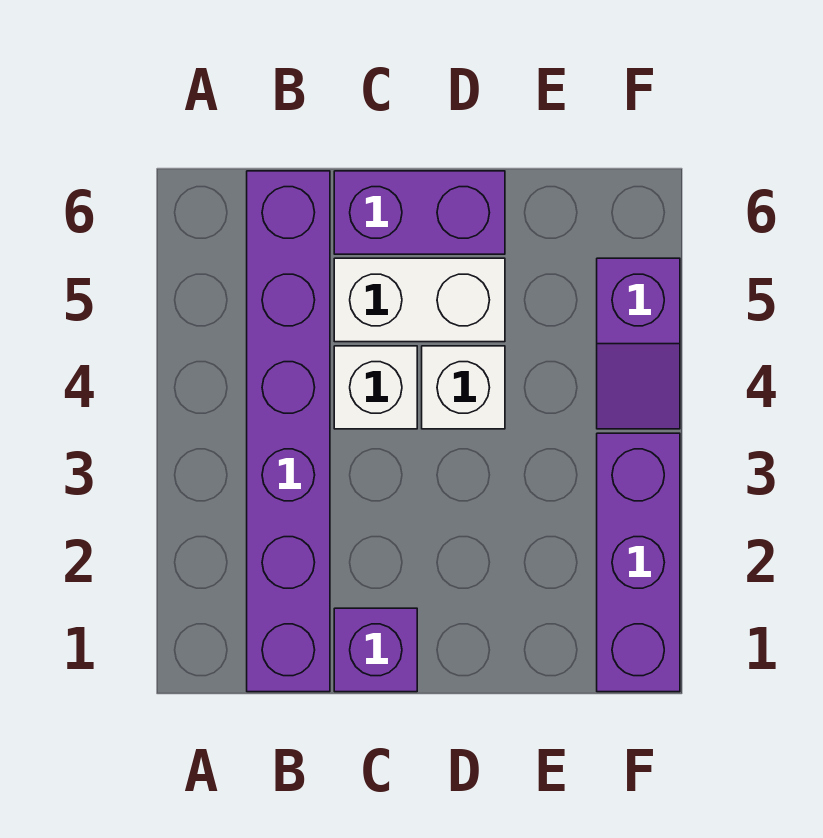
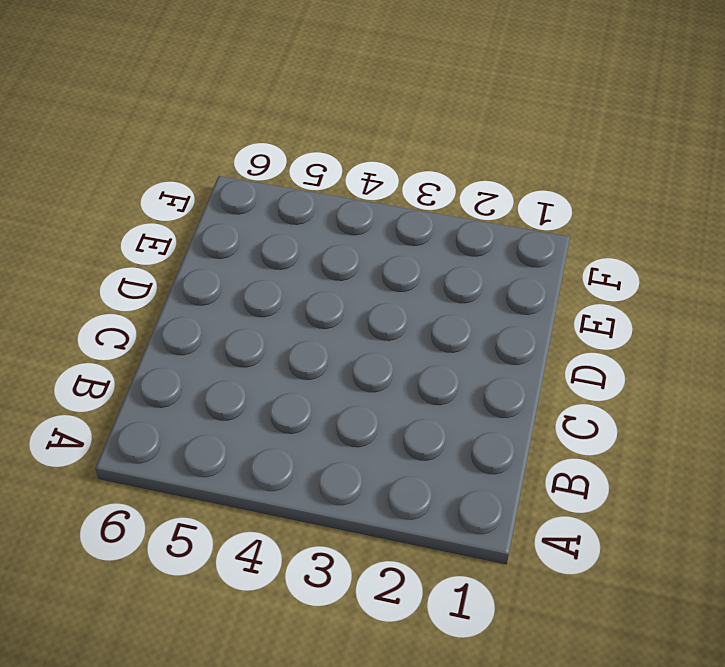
none -> purple 1x6 brick [247,171,330,692]
none -> purple 1x1 brick [334,608,417,692]

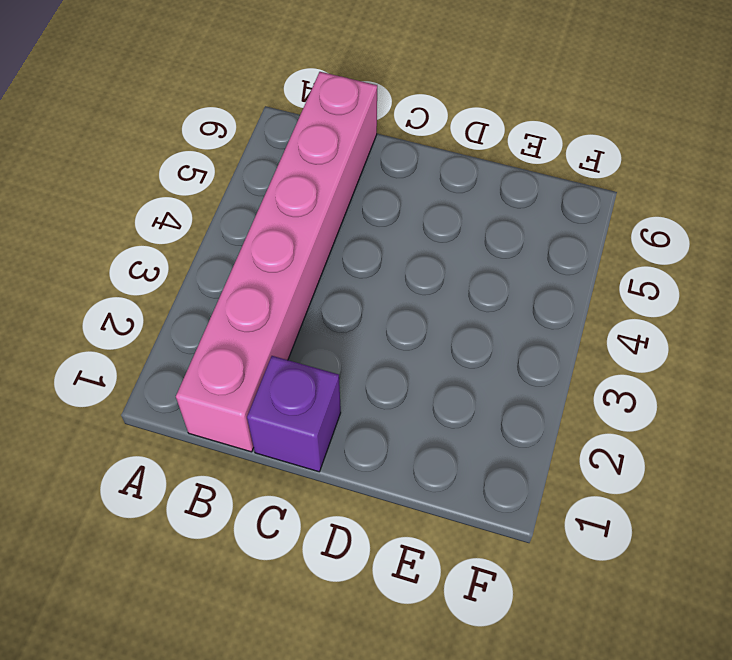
pink 1x6 brick [176,72,377,452] -> purple 1x6 brick [247,171,330,692]
none -> white 1x1 brick [334,346,417,429]
none -> white 1x2 brick [334,258,505,342]

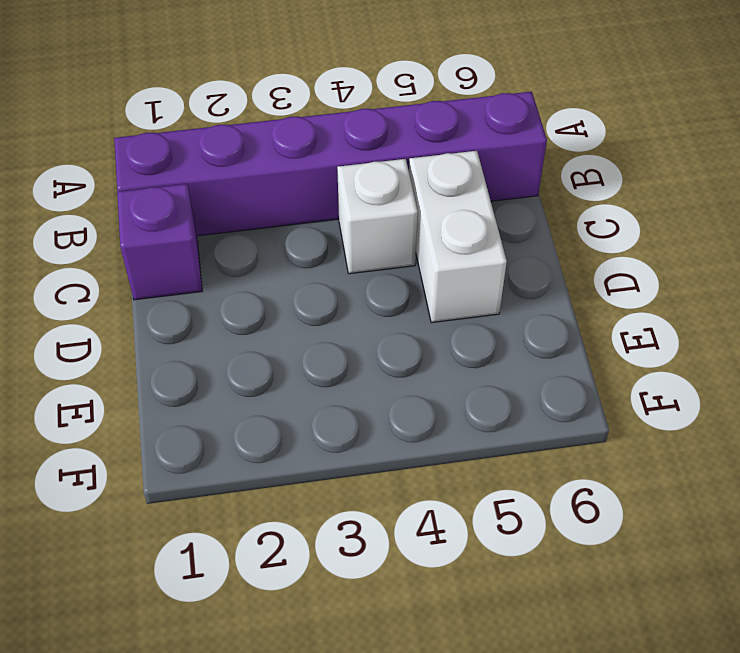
none -> purple 1x2 brick [334,171,505,254]
none -> white 1x1 brick [422,346,505,429]

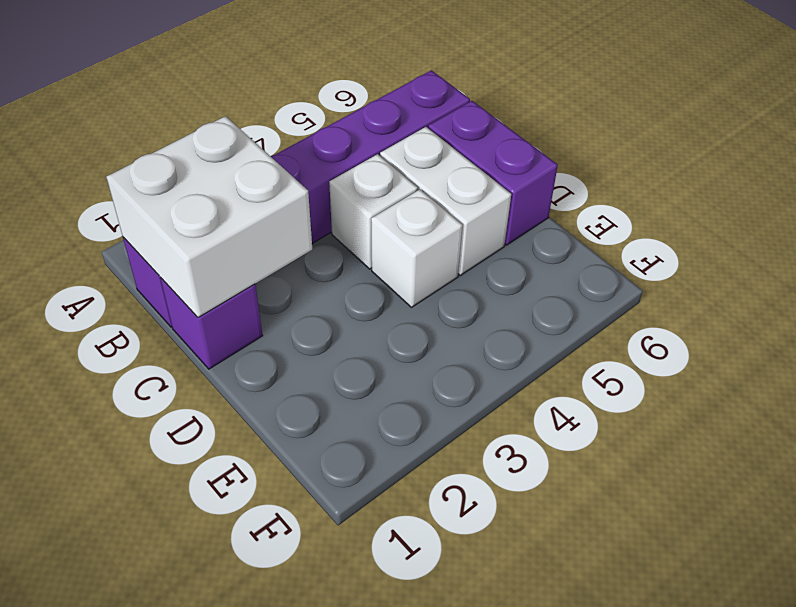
white 2x2 brick [106,116,312,317] -> none
none -> purple 1x3 brick [597,433,680,692]
none -> purple 1x2 slope [597,258,680,429]

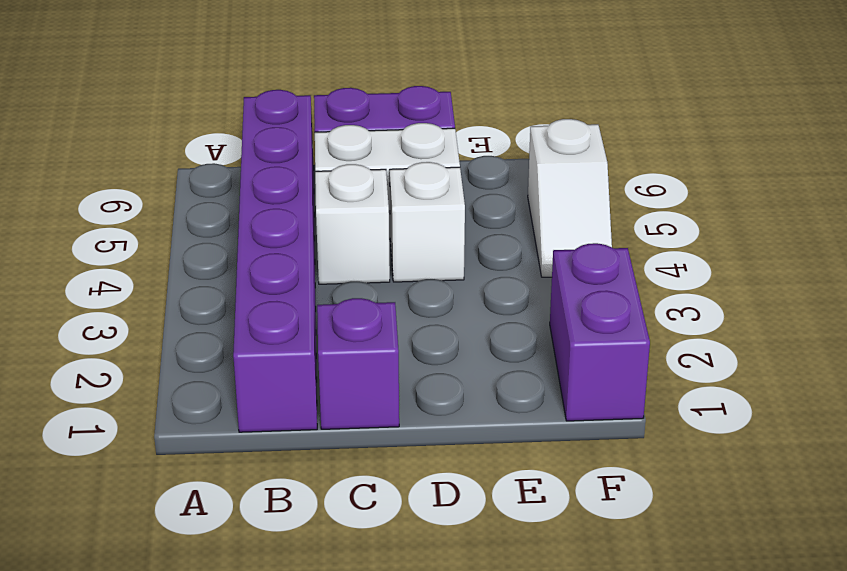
purple 1x2 brick [550,243,650,421] -> purple 1x3 brick [597,433,680,692]
white 1x2 slope [528,119,612,277] -> purple 1x2 slope [597,258,680,429]

